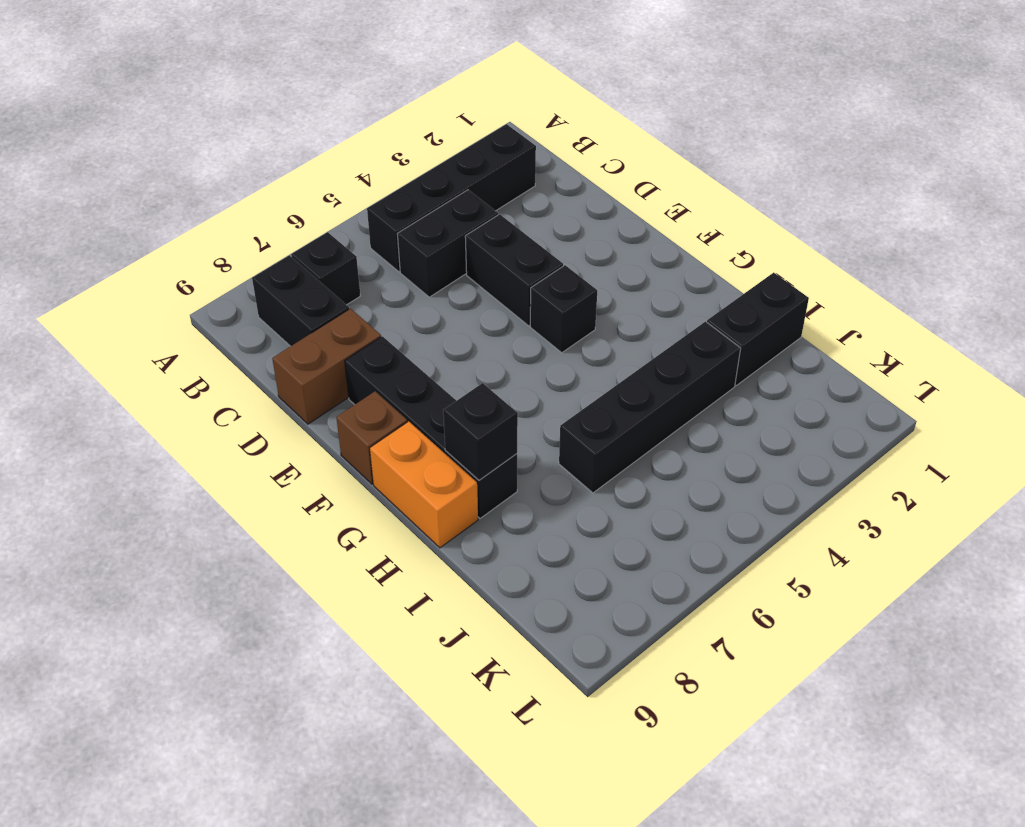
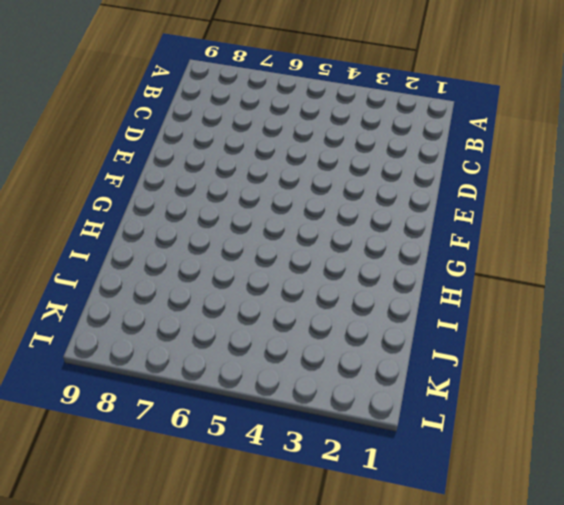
none -> black 1x4 brick [367,124,536,272]
none -> black 1x1 brick [291,232,360,305]
none -> black 1x2 brick [252,255,349,346]

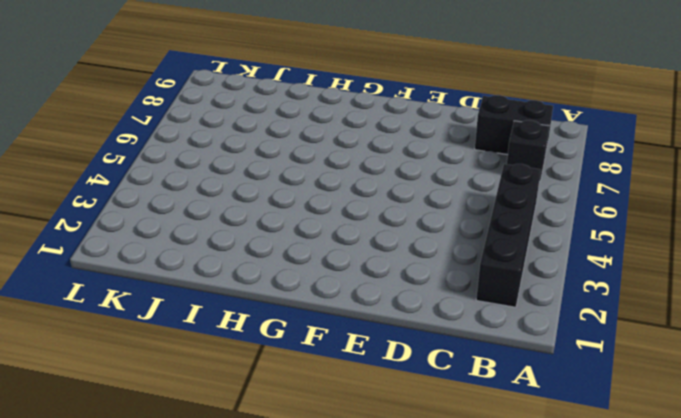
none -> black 1x2 brick [397,190,498,297]
none -> black 1x2 brick [465,214,563,326]
none -> brown 1x2 brick [272,309,381,424]

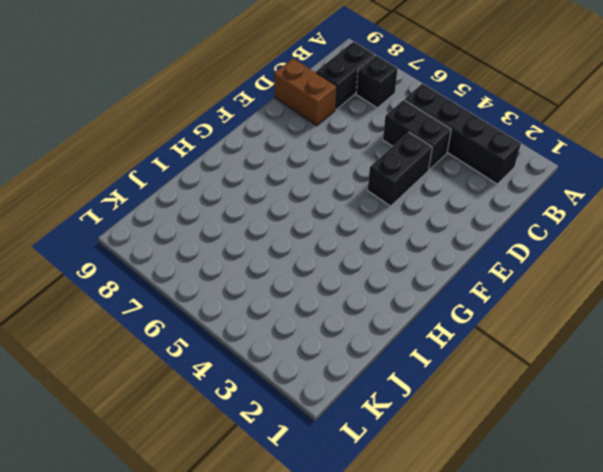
none -> black 1x4 brick [345,336,517,518]
none -> black 1x1 brick [530,265,597,353]
none -> brown 1x1 brick [336,391,407,484]

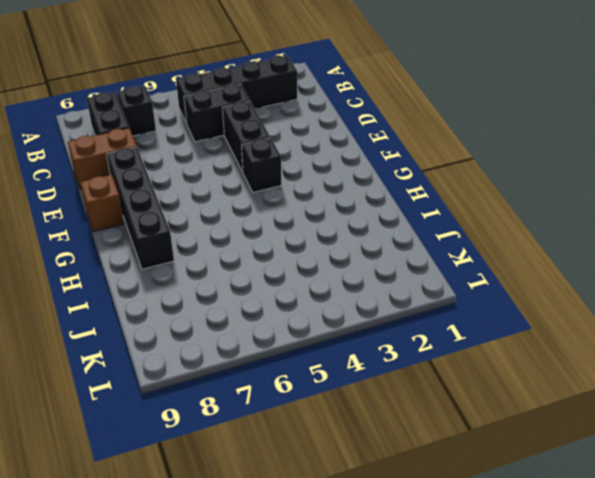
none -> orange 1x2 brick [370,421,478,548]
none -> black 1x2 brick [707,273,809,385]
none -> black 1x4 brick [559,322,741,493]

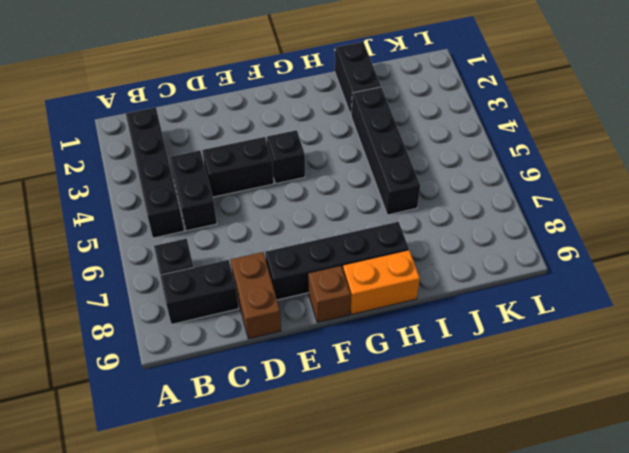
none -> black 1x1 brick [443,383,518,480]

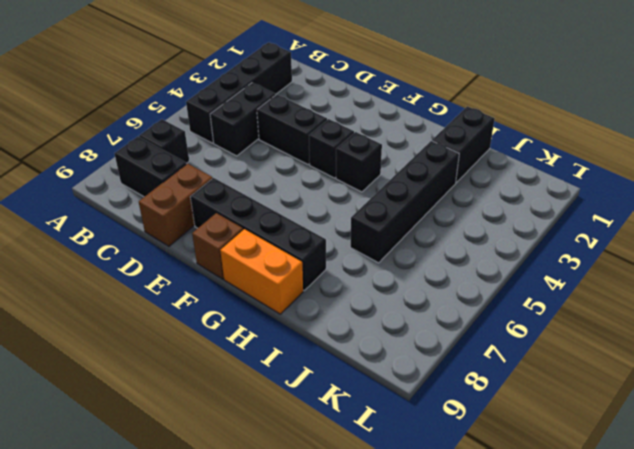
black 1x1 brick [336,132,382,192] -> black 1x1 brick moved to [443,383,518,480]

